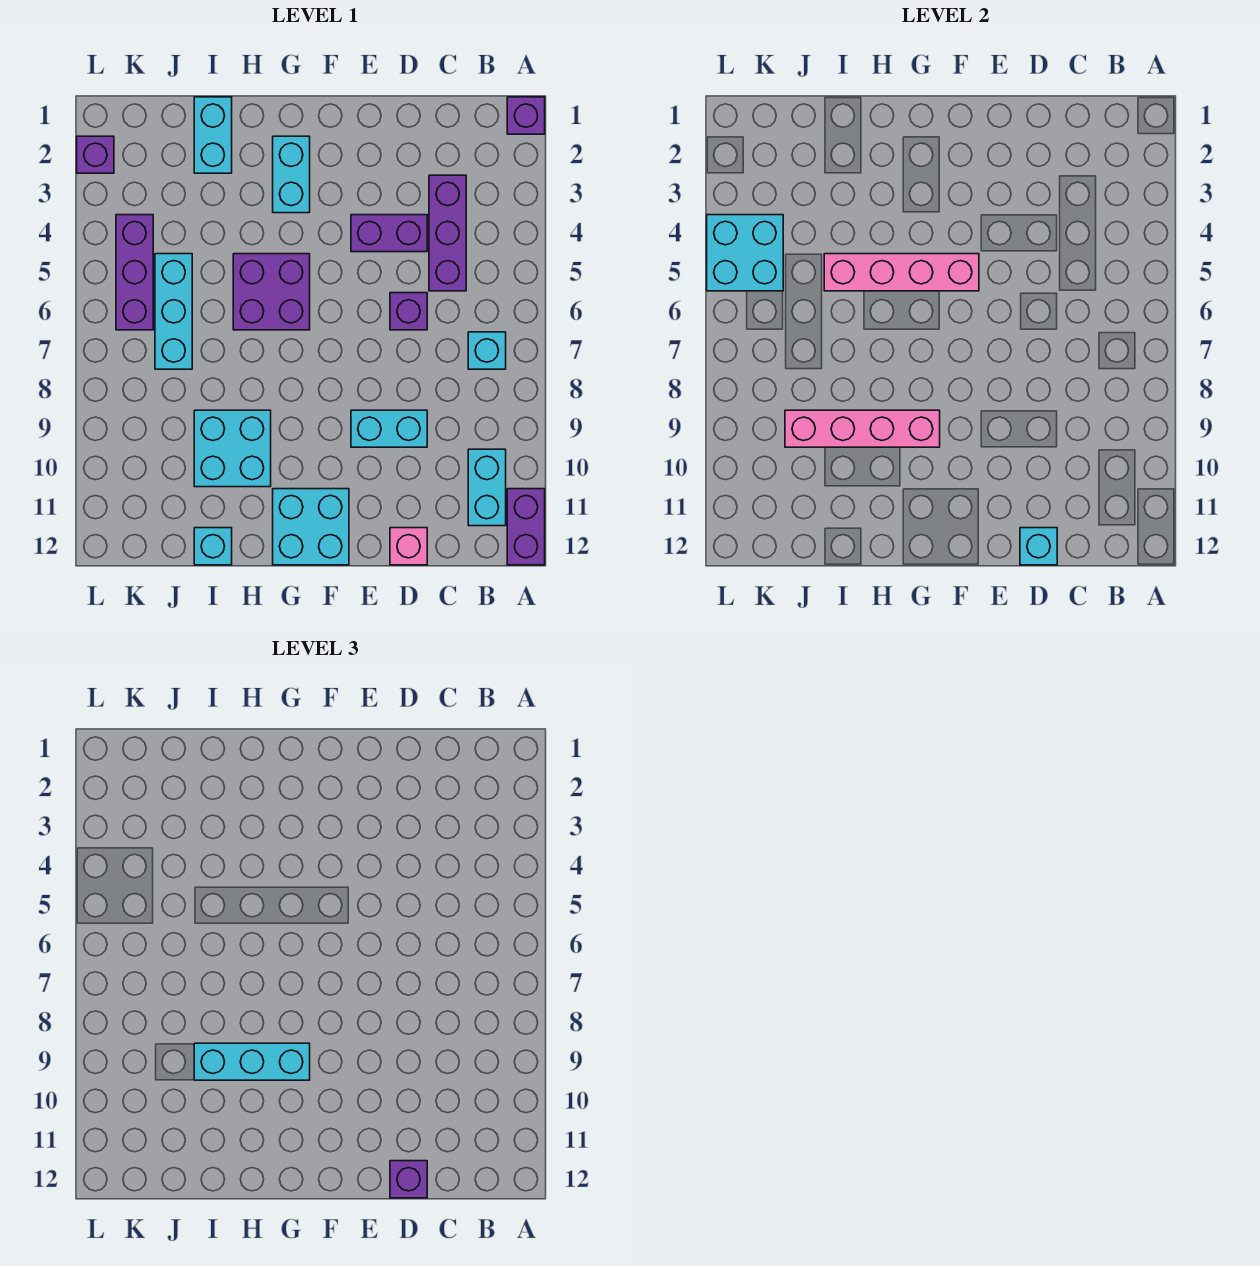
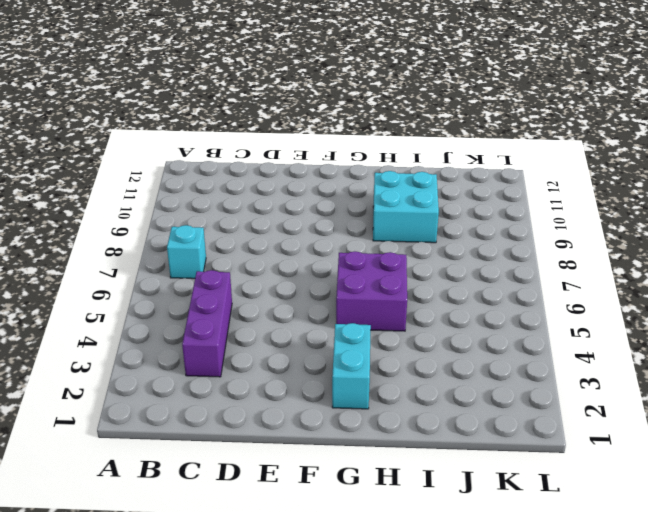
none -> purple 1x1 brick [507,97,545,134]
none -> purple 1x2 brick [507,489,545,565]
none -> cyan 1x2 brick [468,449,506,526]

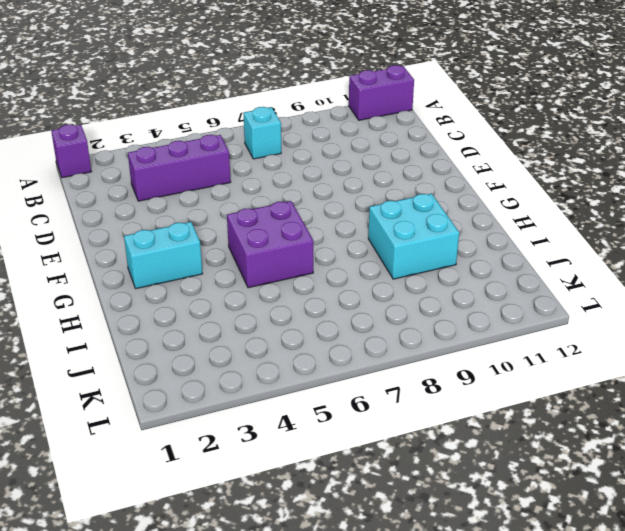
none -> cyan 1x2 brick [468,449,506,526]
none -> purple 1x2 brick [351,215,427,252]
none -> purple 1x1 brick [390,293,427,330]

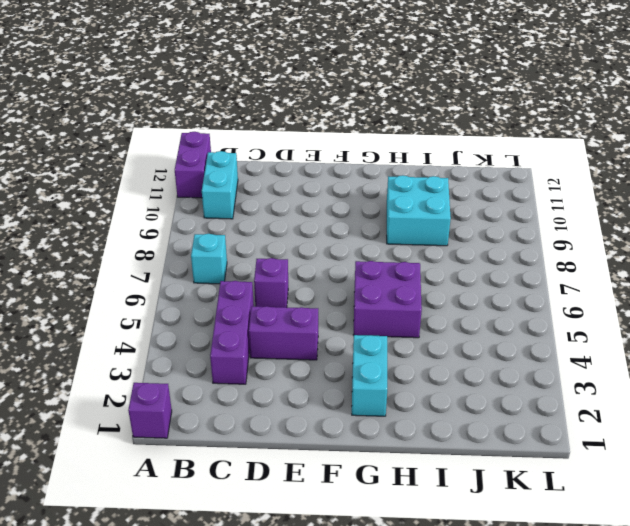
none -> cyan 1x2 brick [351,410,427,447]
none -> pink 1x1 brick [390,528,427,565]
none -> cyan 2x2 brick [273,489,349,565]

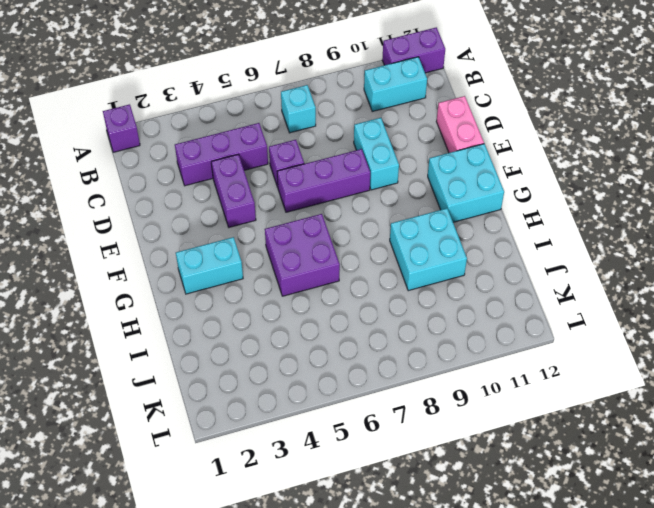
pink 1x2 brick [436,96,484,153] -> pink 1x1 brick [390,528,427,565]
purple 1x3 brick [277,149,370,212] -> purple 1x3 brick moved to [116,215,153,330]
none -> cyan 1x2 brick [194,97,232,173]
none -> cyan 1x1 brick [194,528,232,565]
none -> cyan 1x3 brick [155,254,192,369]

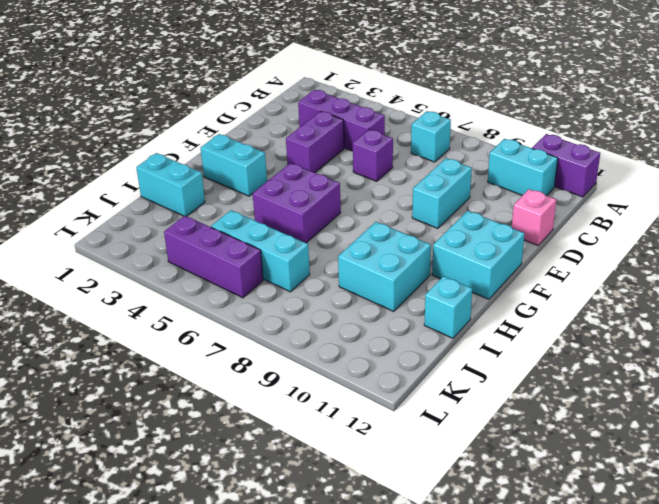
none -> purple 1x1 brick [507,97,545,134]
none -> purple 1x1 brick [77,136,114,173]
none -> cyan 1x1 brick [1020,528,1057,565]

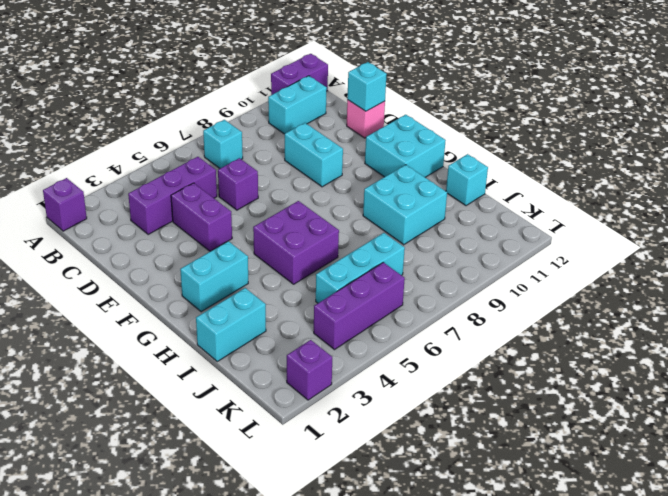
none -> pink 1x4 brick [824,254,979,291]
none -> pink 1x4 brick [785,410,940,447]
none -> cyan 2x2 brick [707,215,783,291]

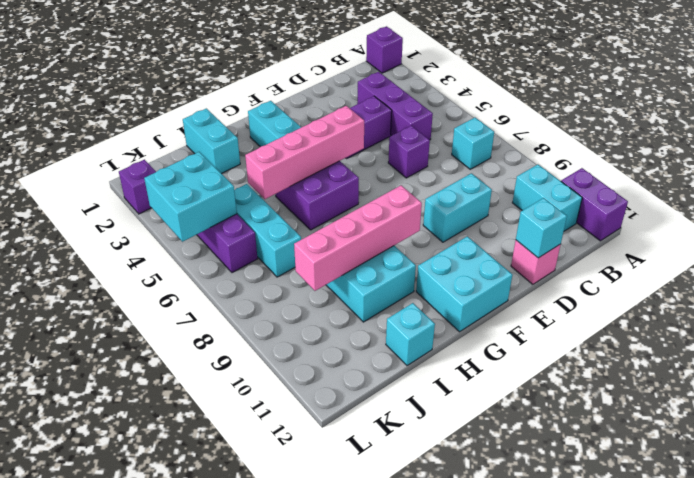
none -> purple 1x1 brick [390,1161,427,1198]
none -> cyan 1x3 brick [194,1043,310,1080]

